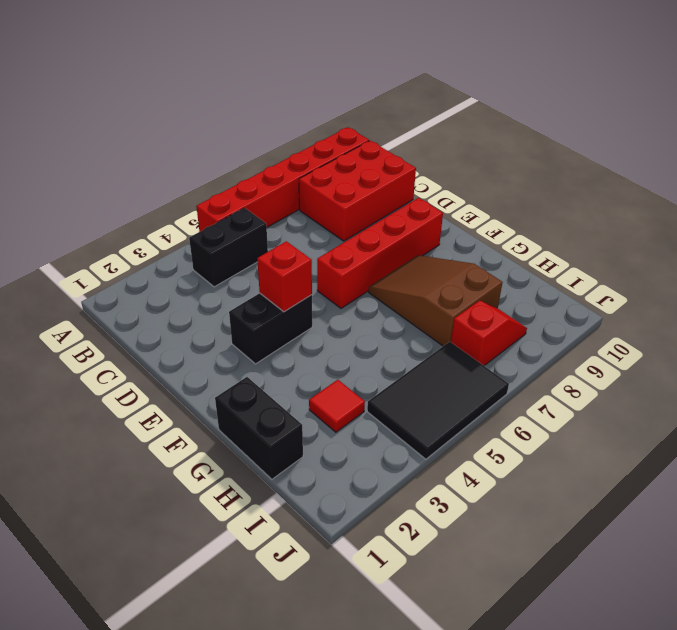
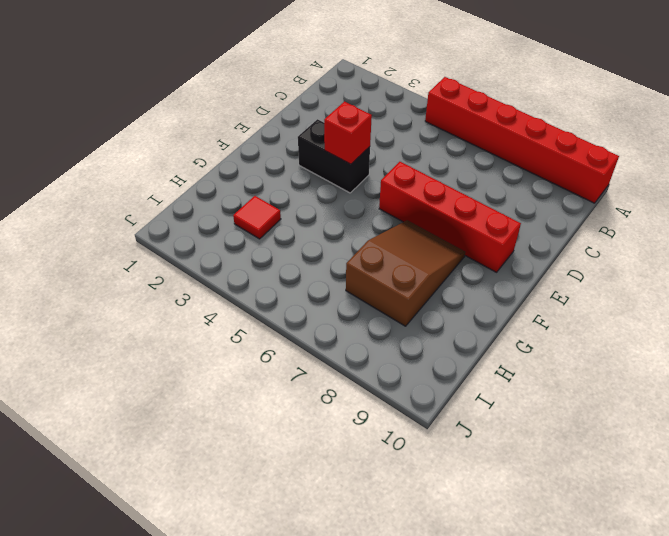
none -> black 1x2 brick [189,208,268,287]
none -> red 2x3 brick [299,141,416,241]

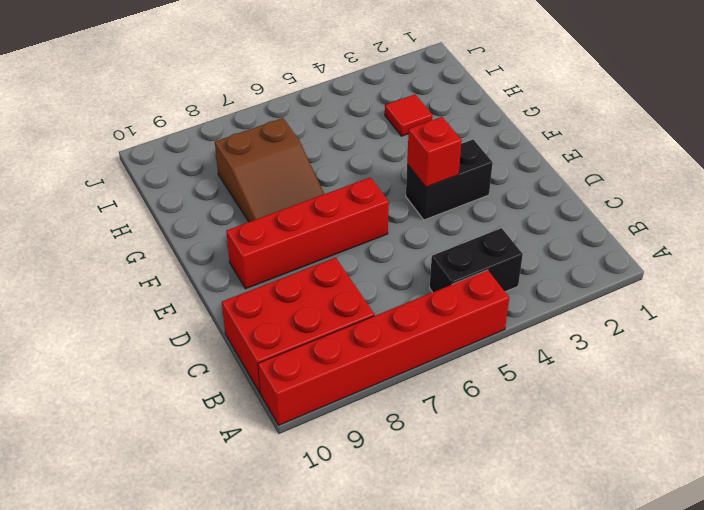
none -> black 1x2 brick [215,377,303,479]
none -> black 2x3 tile [367,342,509,459]

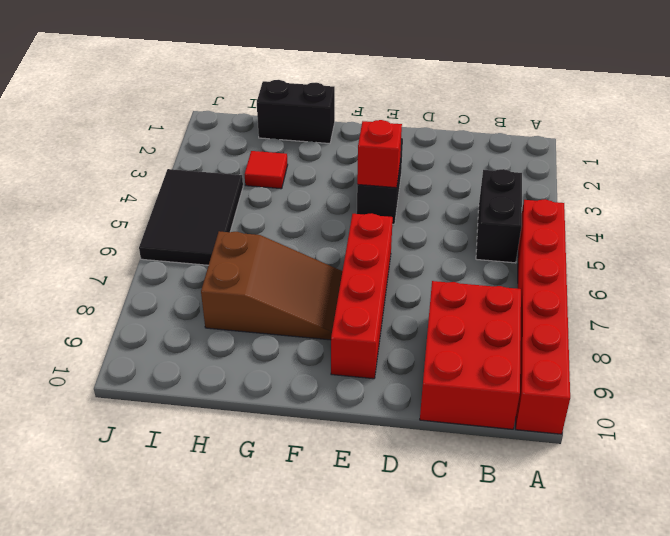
none -> red 1x2 slope [451,300,527,366]

